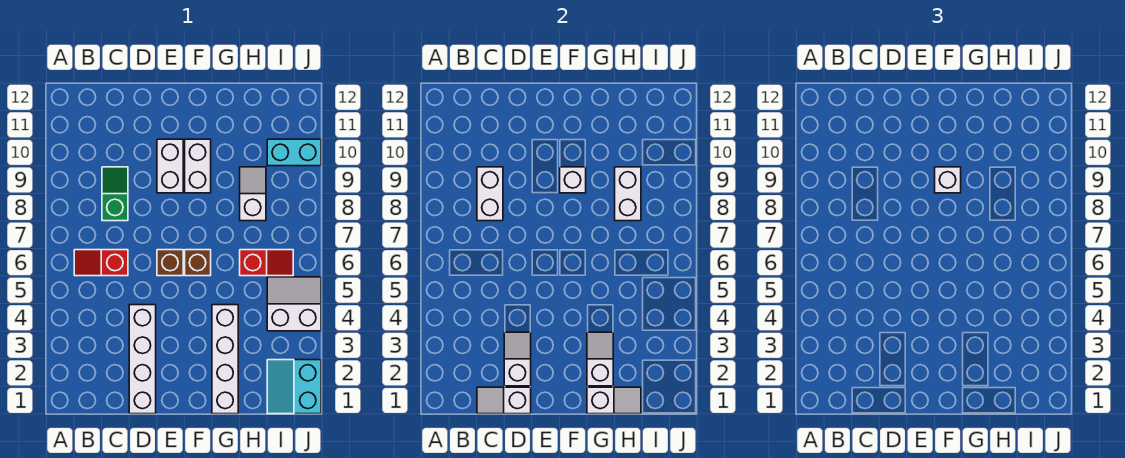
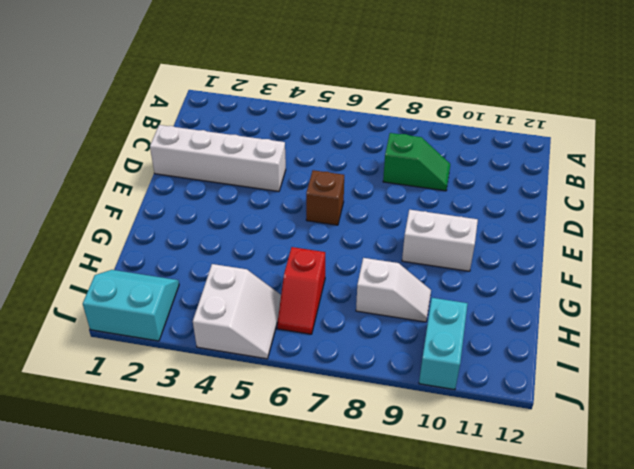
none -> red 1x2 slope [74,250,128,276]
none -> white 1x2 brick [157,139,183,193]
none -> brown 1x1 brick [185,250,211,276]

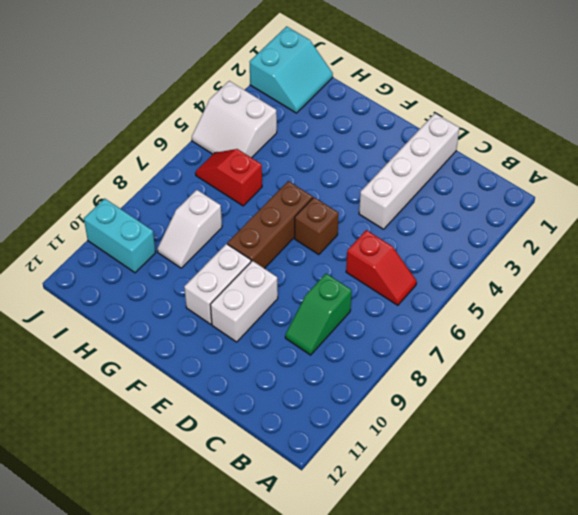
brown 1x3 brick [227,181,313,269] -> brown 1x1 brick [185,250,211,276]
none -> white 1x4 brick [212,305,238,414]
none -> white 1x2 slope [477,387,531,414]
none -> white 1x2 brick [477,167,503,221]

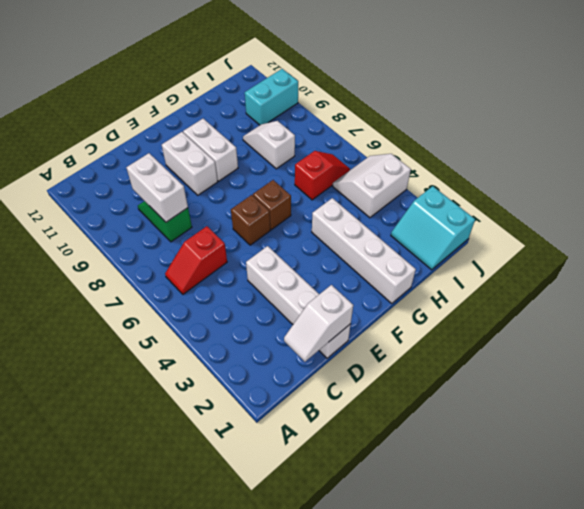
none -> white 1x2 slope [504,332,531,386]
none -> white 1x1 brick [560,167,586,193]
none -> white 1x2 slope [587,387,641,414]

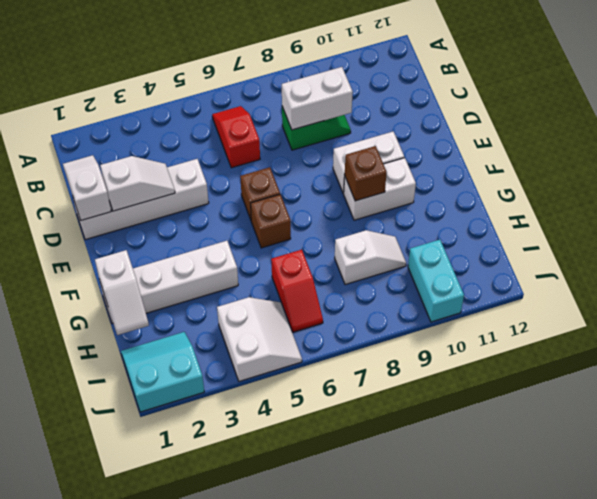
brown 1x1 brick [345,146,387,201] -> white 1x1 brick [560,167,586,193]
none -> white 1x2 slope [587,332,613,386]
none -> white 1x2 brick [615,167,641,221]
none -> white 1x1 brick [935,167,961,193]

